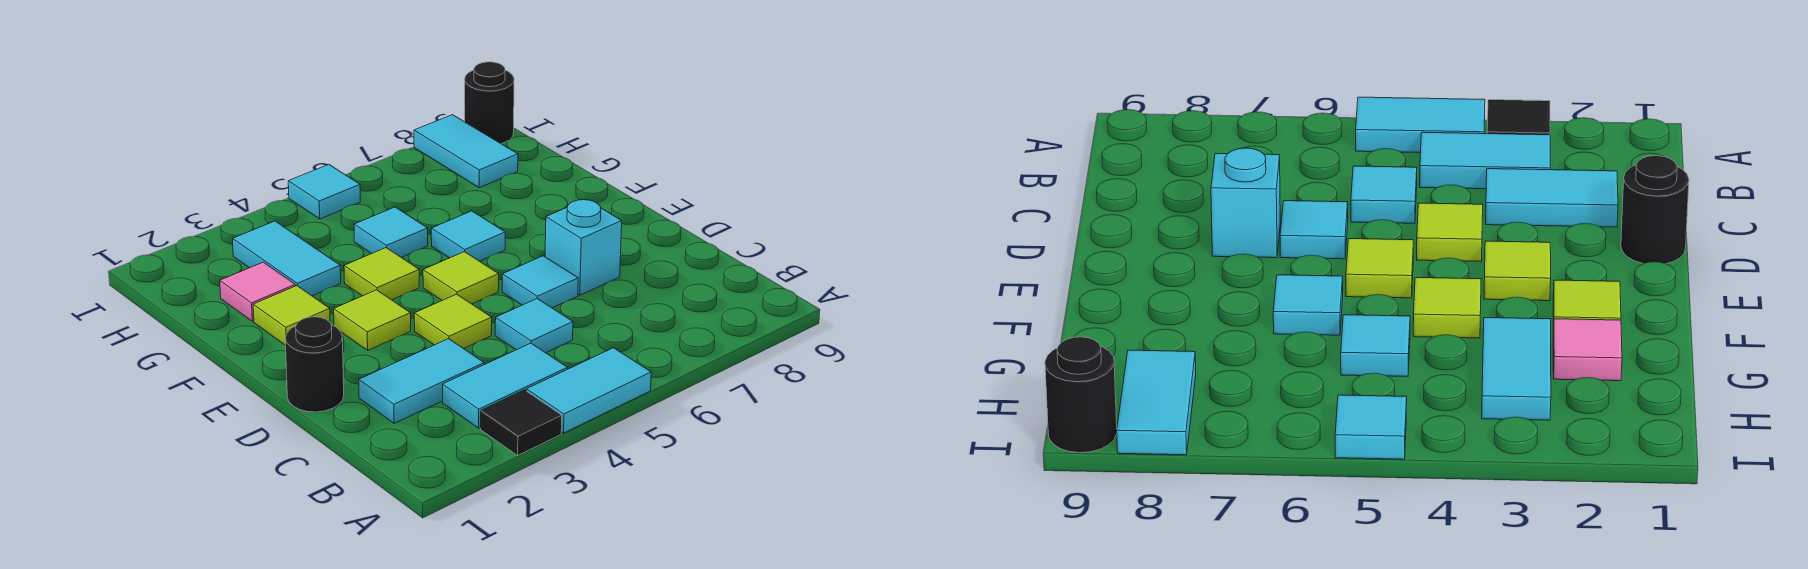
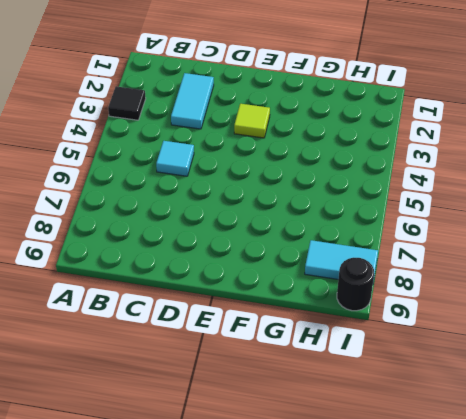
none -> cyan 1x2 tile [527,348,651,433]
none -> cyan 1x2 tile [443,343,568,428]
none -> black 1x1 round brick [285,317,344,412]

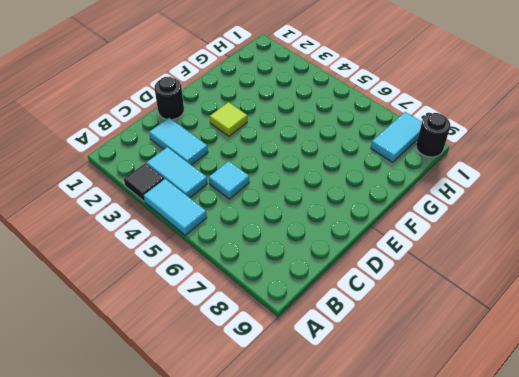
none -> lime 1x1 tile [414,294,492,349]
none -> cyan 1x1 tile [502,256,578,308]
none -> cyan 1x1 brick [545,199,622,295]

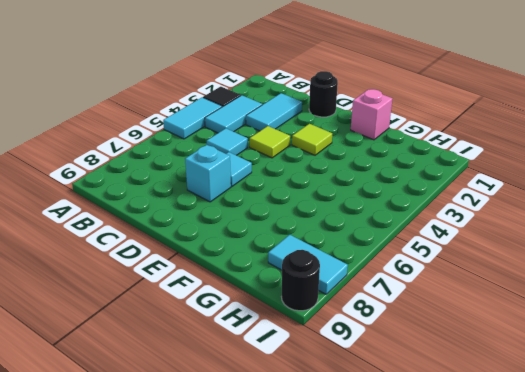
pink 1x1 brick [351,89,392,140] -> none
none -> lime 1x1 tile [423,252,499,304]
none -> lime 1x1 tile [253,286,330,345]
none -> lime 1x1 tile [344,248,419,300]

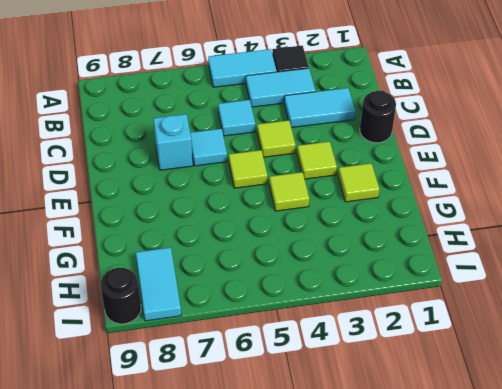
none -> cyan 1x1 tile [431,211,505,261]
none -> pink 1x1 tile [220,262,295,321]
none -> cyan 1x2 tile [233,221,341,296]

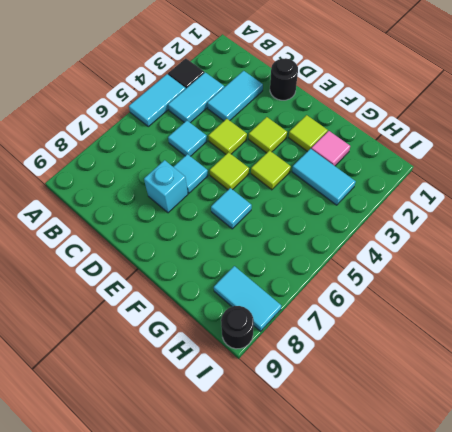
none -> cyan 1x1 tile [354,207,428,257]
none -> cyan 1x1 tile [288,165,360,219]

